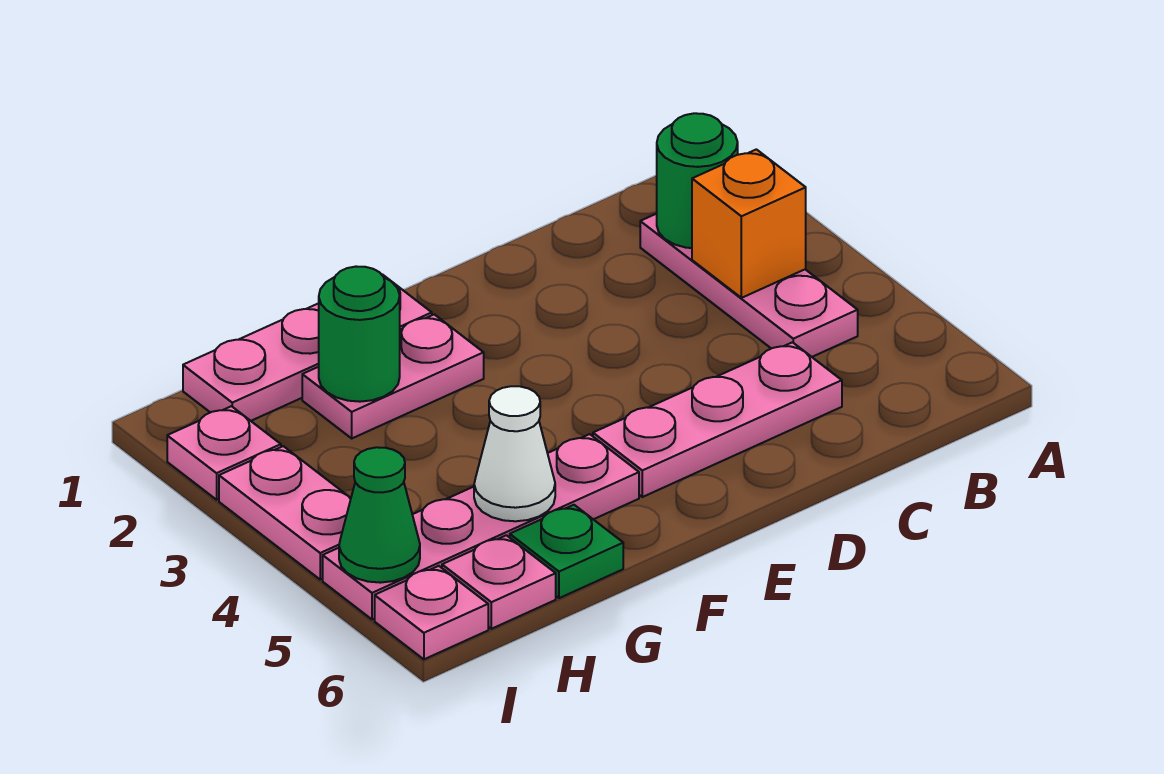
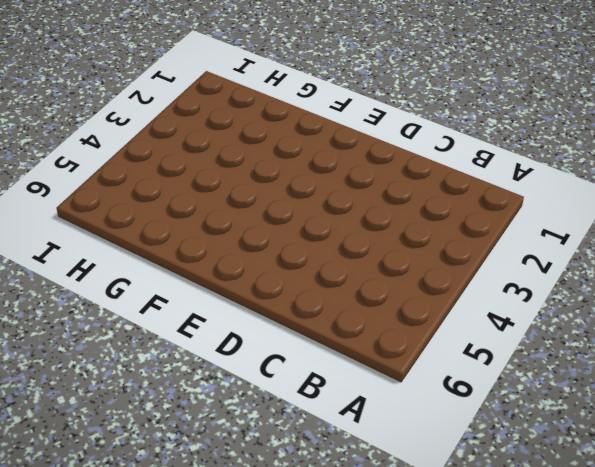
none -> pink 1x3 plate [640,214,858,357]
none -> pink 1x3 plate [593,342,842,497]
none -> pink 1x3 plate [183,275,432,421]

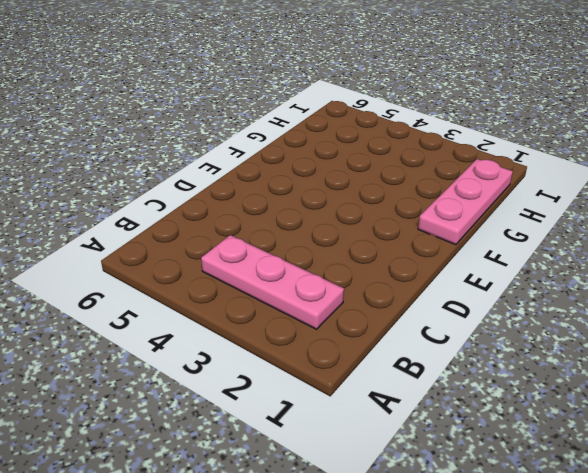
none -> pink 1x3 plate [593,342,842,497]
none -> pink 1x2 plate [302,314,484,438]
none -> pink 1x4 plate [323,434,639,619]

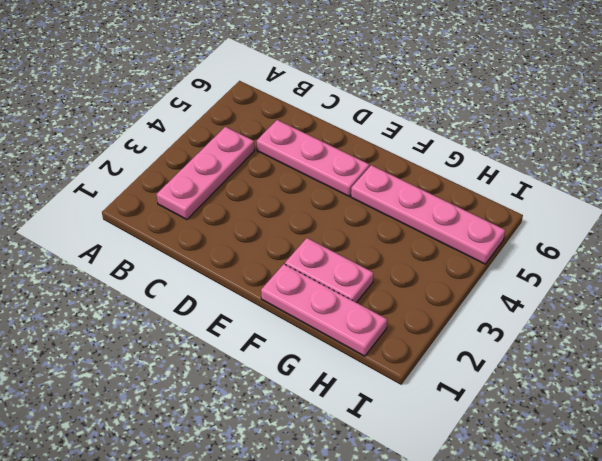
none -> green 1x1 plate [510,505,623,598]
none -> pink 1x1 plate [442,535,556,629]
none -> pink 1x1 plate [167,406,281,500]

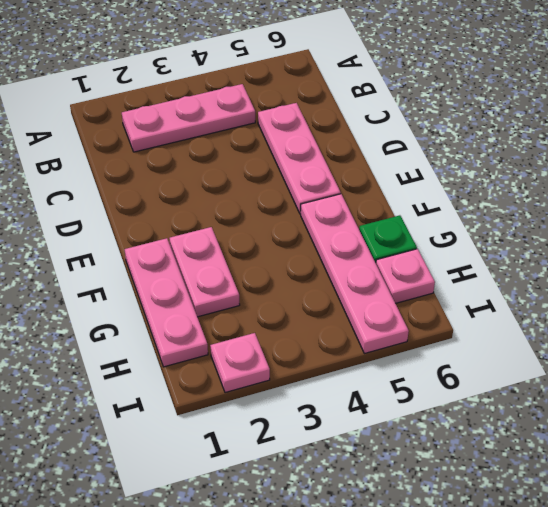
none -> pink 1x2 plate [219,446,351,579]
none -> pink 1x1 plate [375,566,488,659]
none -> green 1x1 round brick [657,113,738,248]

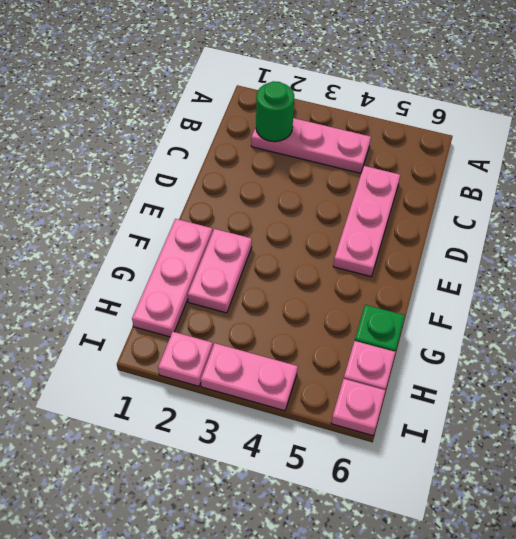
none -> pink 1x4 plate [323,434,639,619]
none -> orange 1x1 brick [692,149,806,298]
none -> green 1x1 round brick [319,266,400,402]

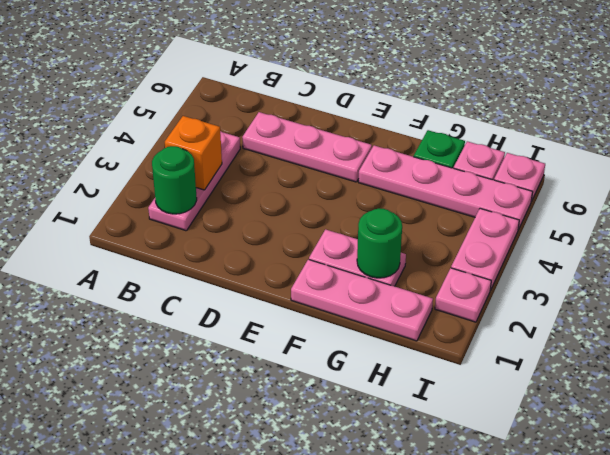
none -> white 1x1 cone [474,386,555,521]
none -> green 1x1 cone [339,447,420,583]

